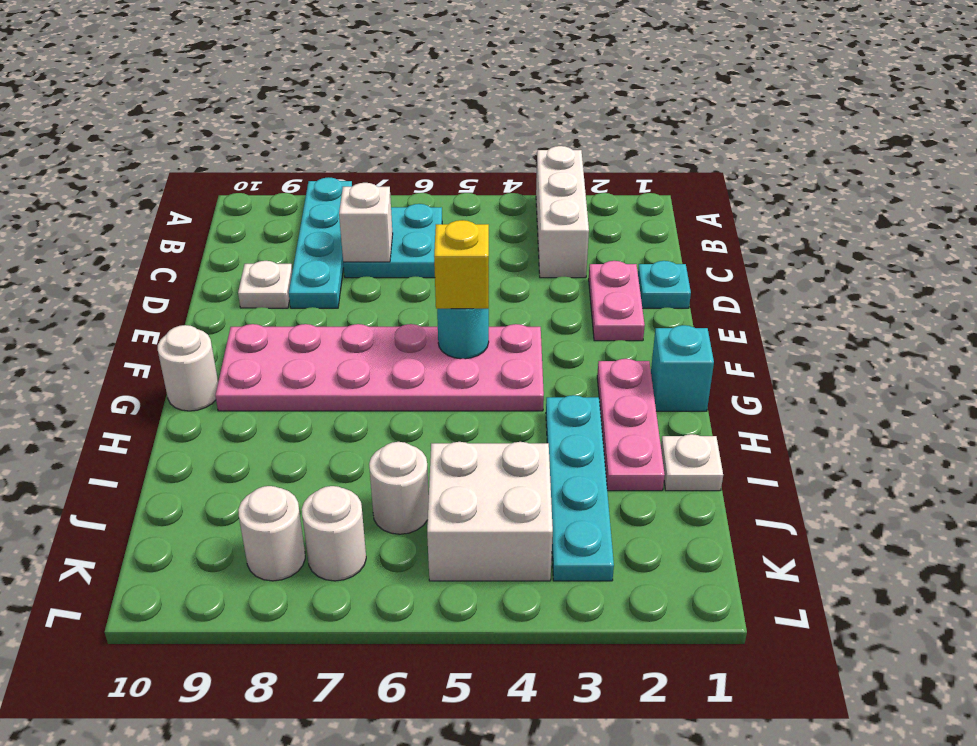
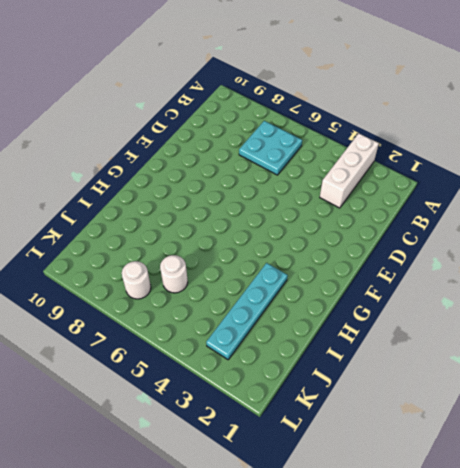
none -> cyan 1x4 plate [289,177,352,308]
none -> cyan 1x1 plate [638,261,691,308]
none -> pink 1x2 plate [589,261,645,341]

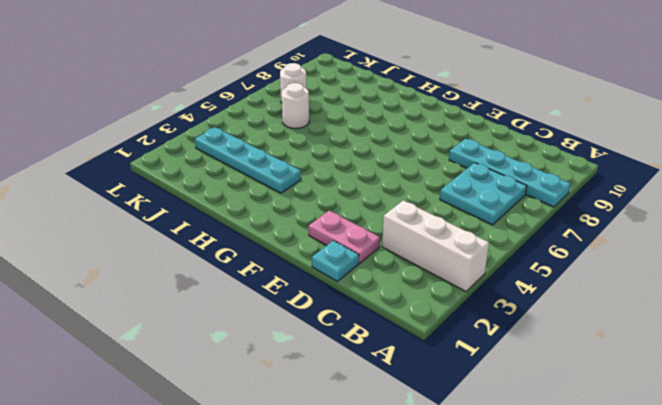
none -> white 1x1 plate [238,261,292,308]
none -> pink 2x6 plate [215,324,544,411]
none -> cyan 1x1 brick [651,325,714,411]

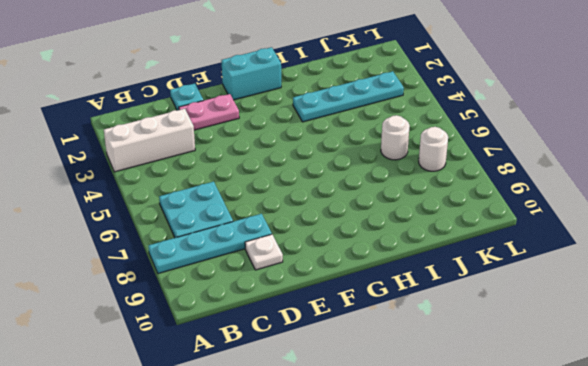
cyan 1x2 brick [221,47,281,100] -> cyan 1x1 brick [651,325,714,411]
none -> pink 2x6 plate [215,324,544,411]
none -> pink 1x3 plate [597,359,665,491]
none -> white 1x1 round brick [158,325,218,411]

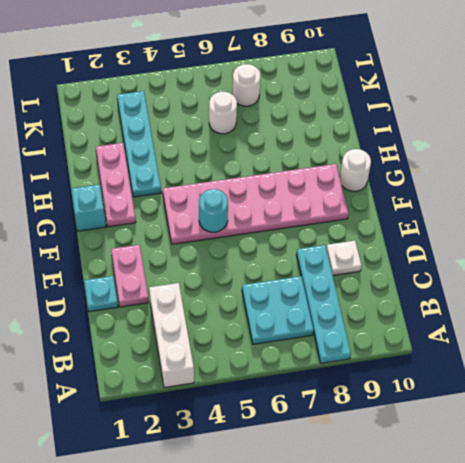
none -> white 1x1 plate [661,434,723,491]
none -> white 2x2 brick [427,442,553,581]
none -> white 1x1 round brick [238,486,305,581]

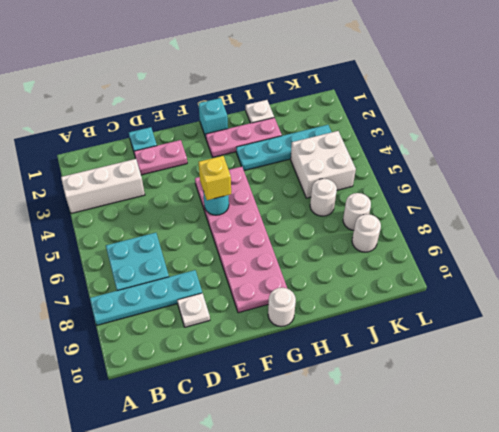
none -> white 1x1 brick [339,183,393,262]

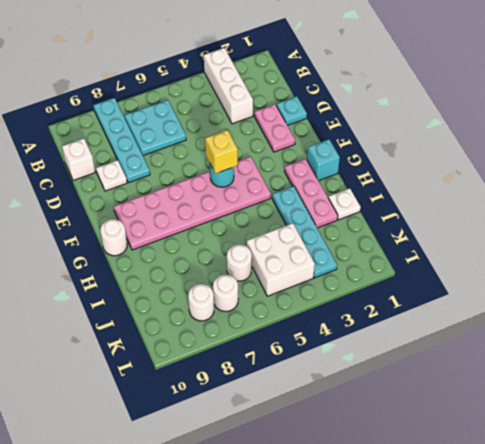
white 1x1 brick [62,138,95,180] -> white 1x1 brick moved to [339,183,393,262]

